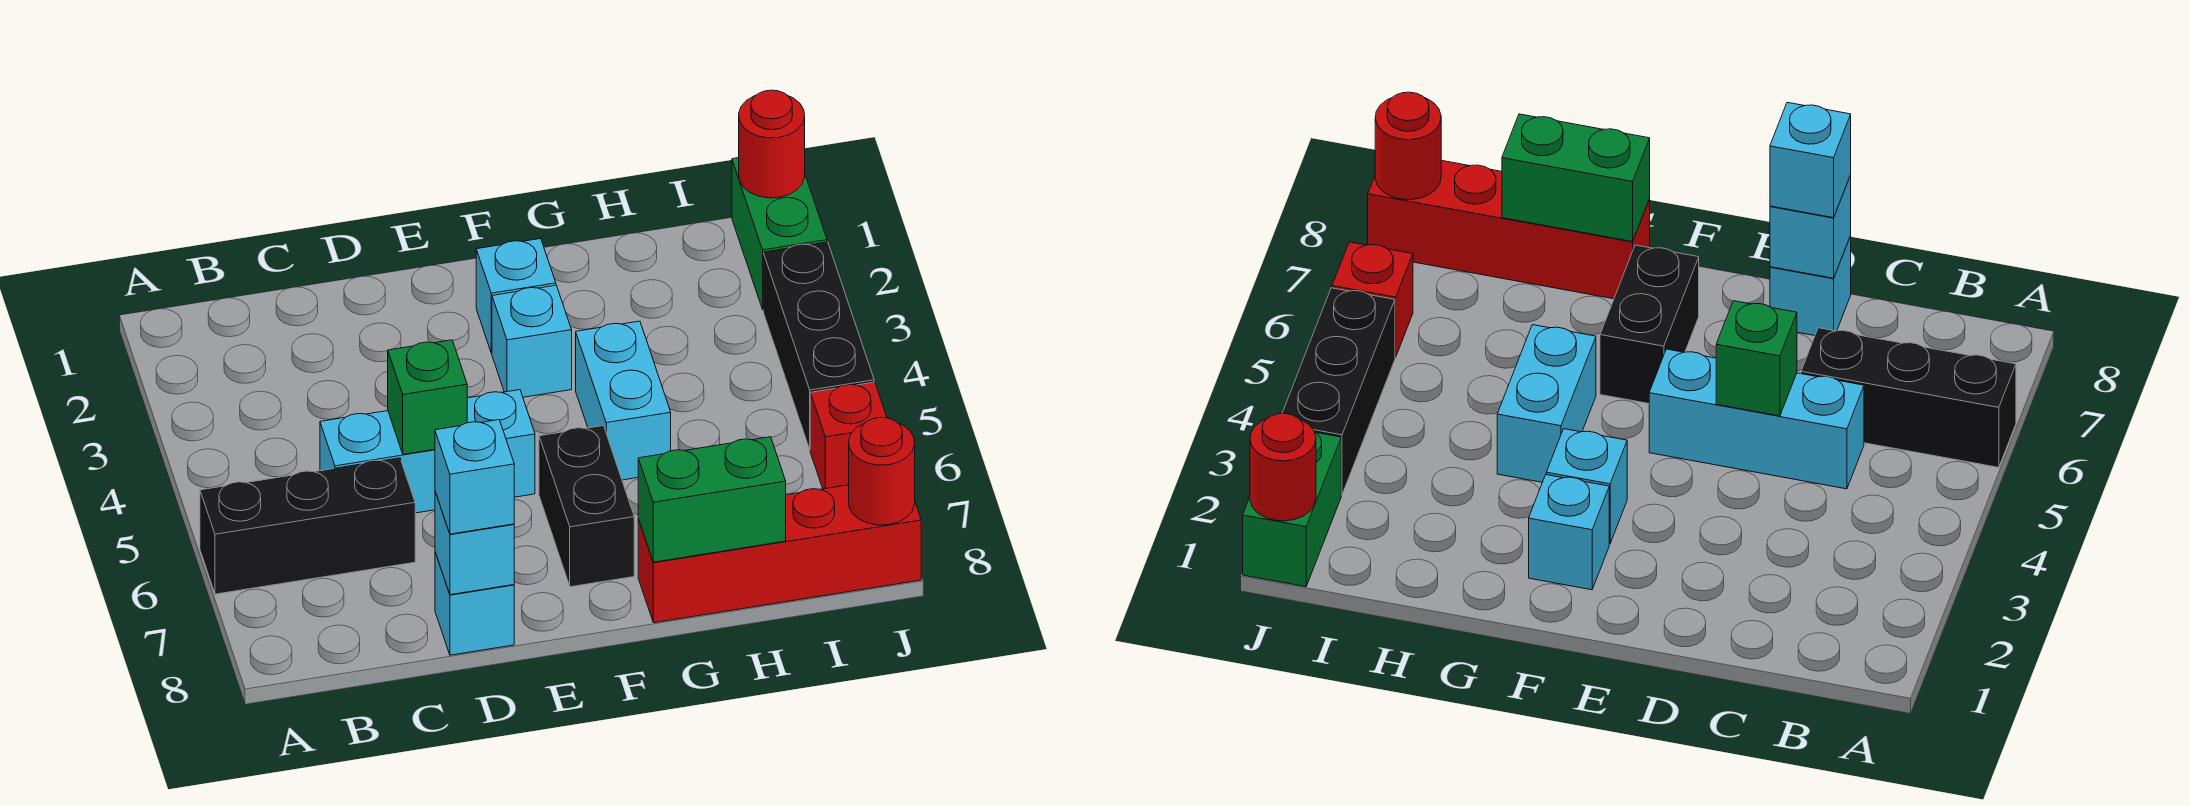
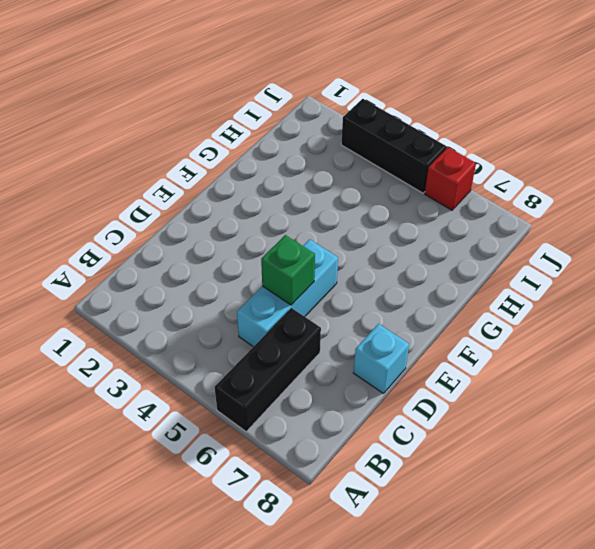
none -> cyan 1x1 brick [476,239,556,353]
none -> cyan 1x1 brick [492,285,572,397]
none -> black 1x2 brick [539,426,634,587]

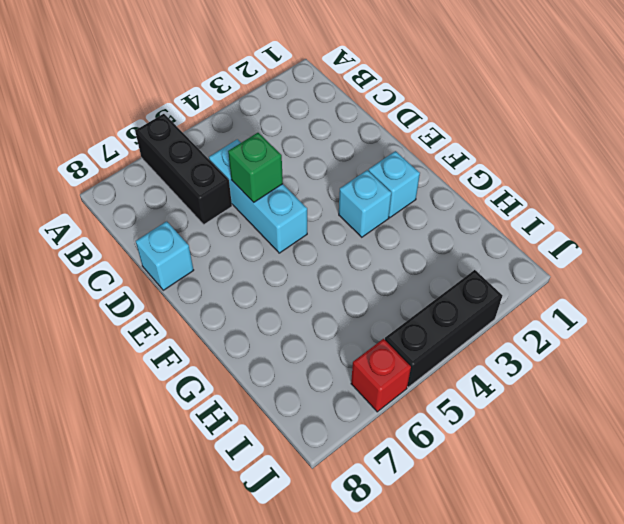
none -> black 1x2 brick [539,426,634,587]
none -> cyan 1x2 brick [576,321,671,480]
none -> red 1x4 brick [638,485,921,623]

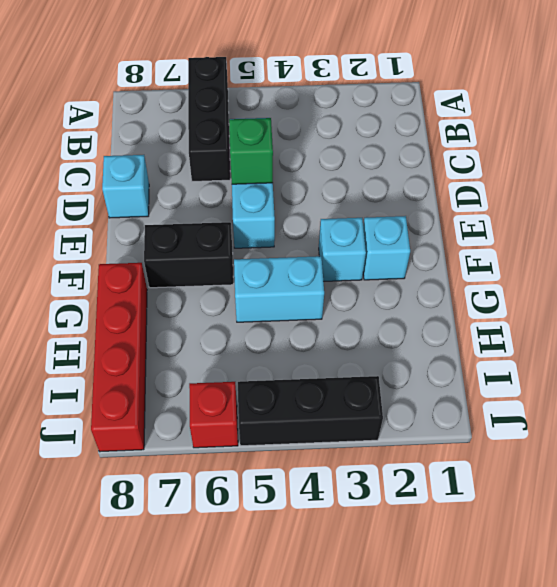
none -> green 1x2 brick [732,158,827,309]
none -> cyan 1x1 brick [435,492,514,595]
none -> green 1x2 brick [638,437,786,562]

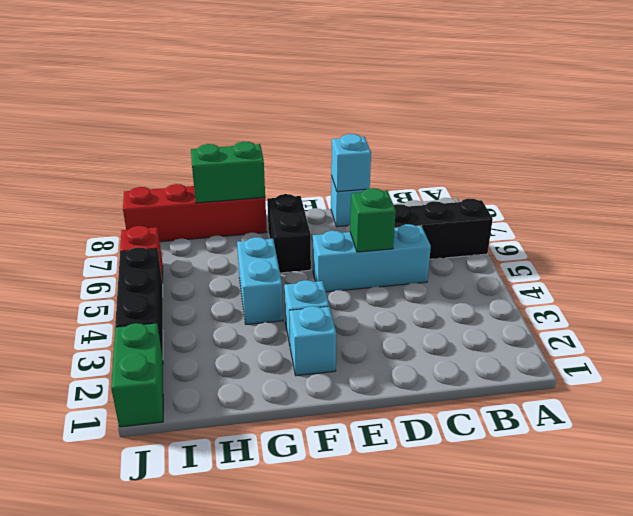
none -> red 1x1 round brick [739,90,805,198]
none -> red 1x1 round brick [849,417,915,525]
none -> cyan 1x1 brick [435,420,514,534]

